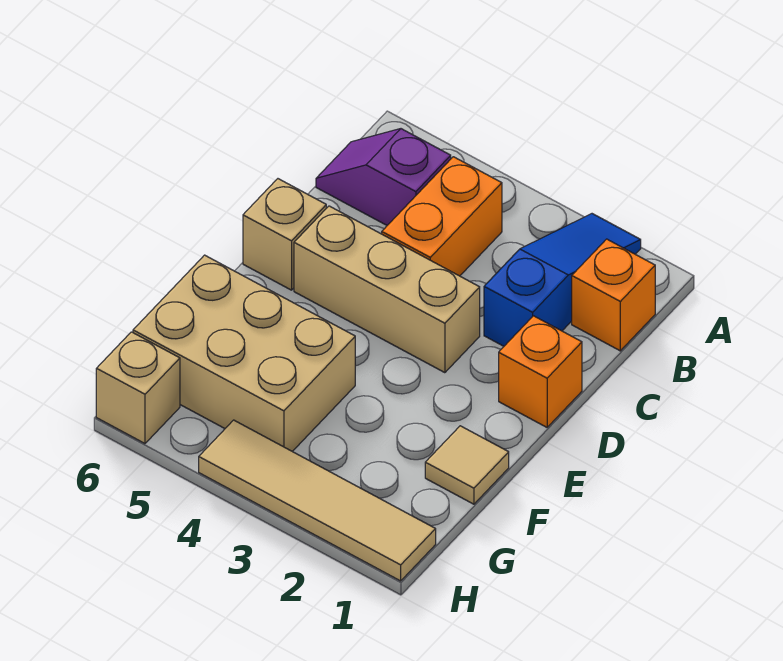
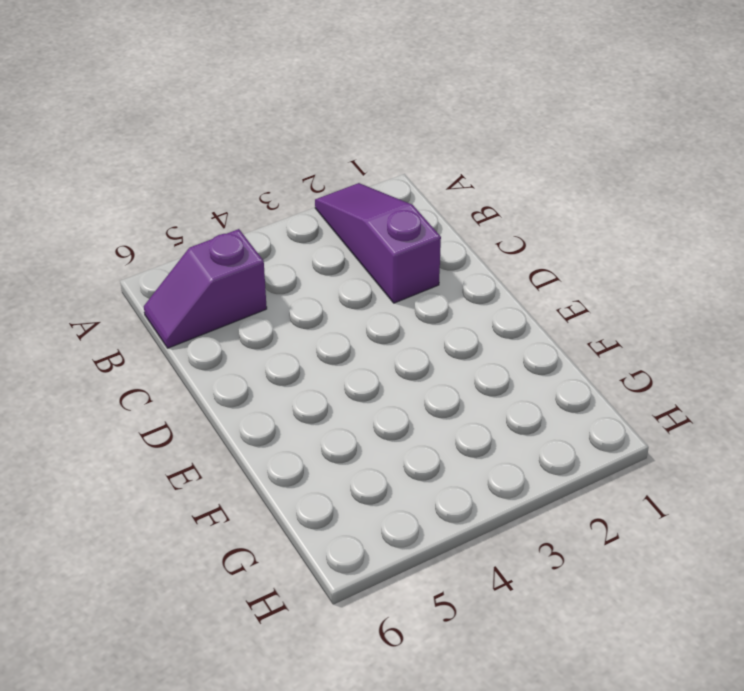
purple 1x3 slope [315,183,441,303] -> blue 1x3 slope [484,214,641,346]
none -> orange 1x1 brick [572,239,655,351]
none -> orange 1x2 brick [382,157,502,276]

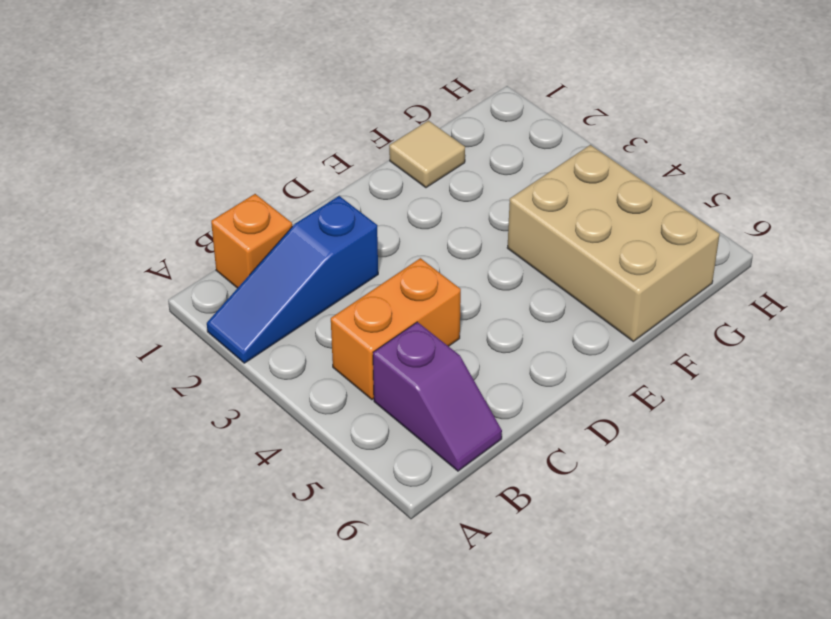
none -> orange 1x1 brick [499,316,582,427]
none -> tan 1x3 brick [294,206,480,373]

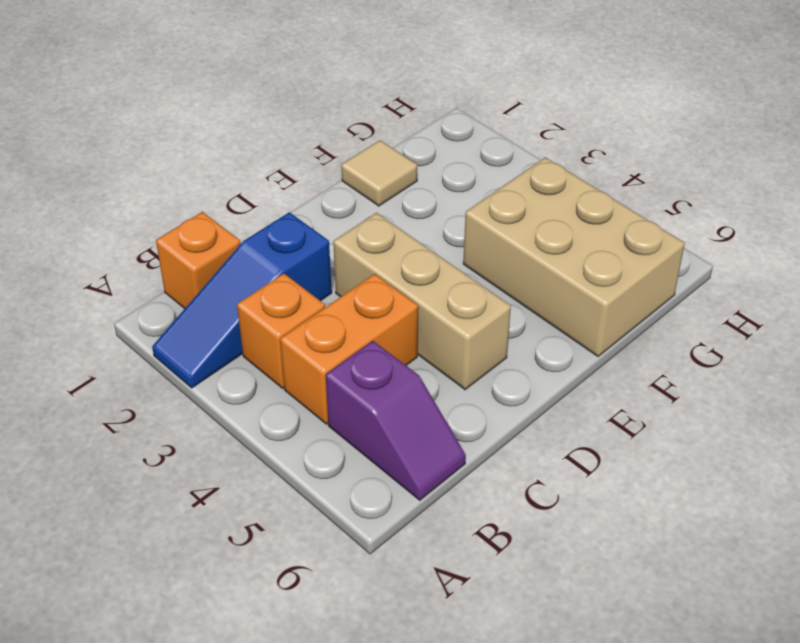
orange 1x1 brick [237,273,325,388] -> orange 1x1 brick moved to [499,316,582,427]
none -> tan 1x1 brick [243,179,326,290]
none -> tan 1x4 tile [199,420,436,581]

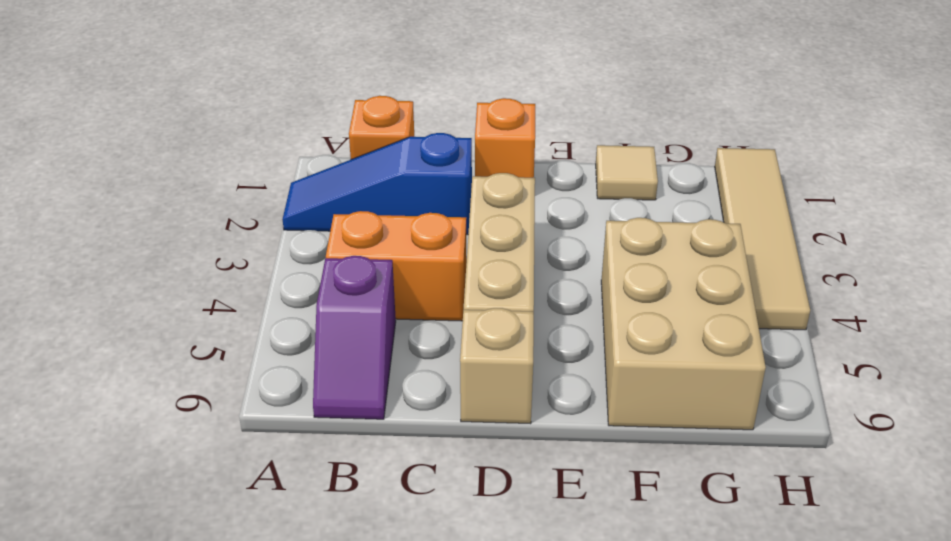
none -> tan 1x1 brick [96,332,180,444]

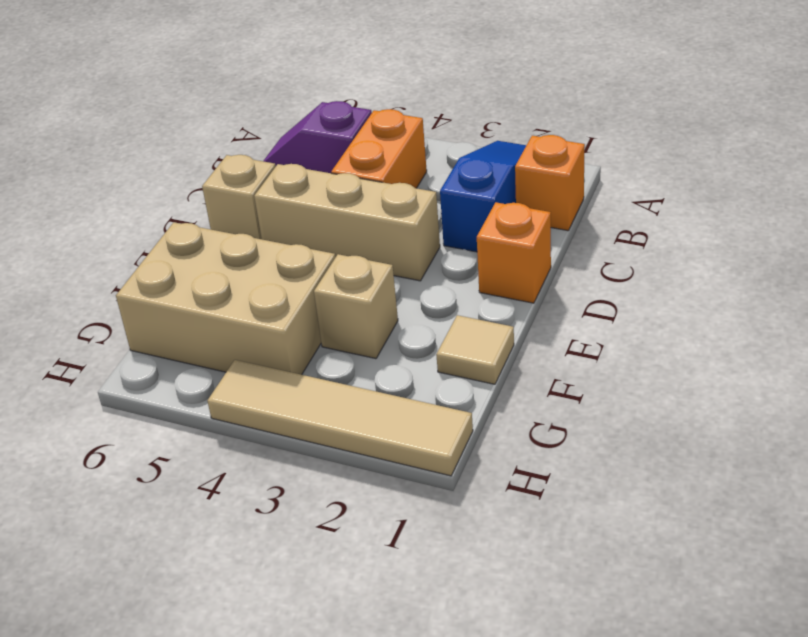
tan 1x1 brick [314,254,398,359] -> tan 1x1 brick moved to [96,332,180,444]

